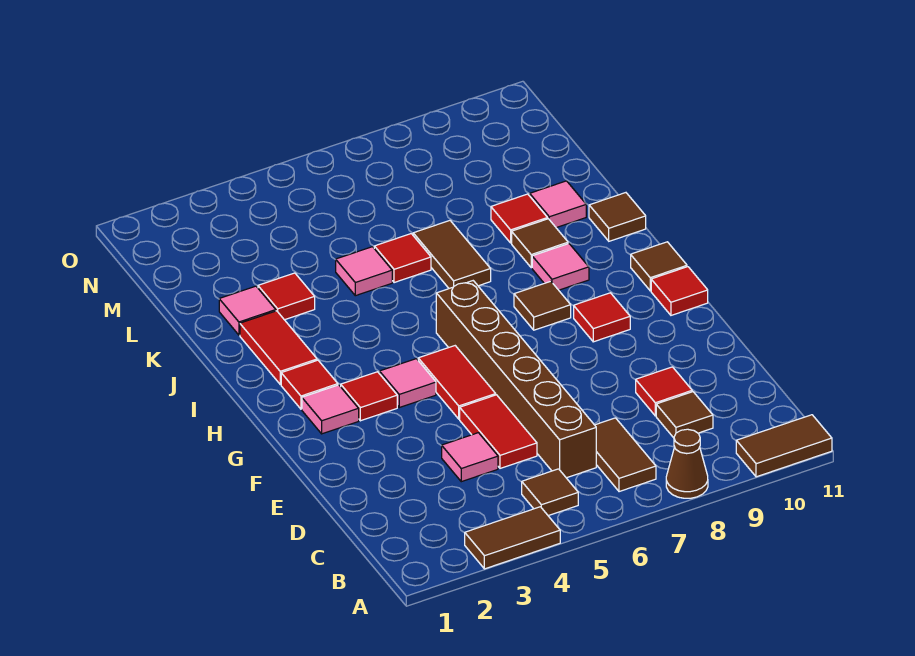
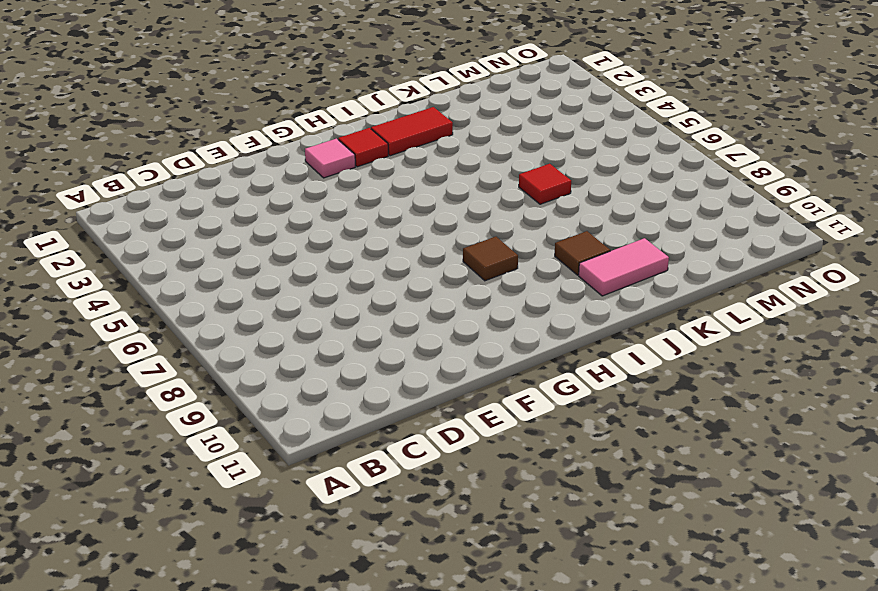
pink 1x2 tile [579,238,669,296] -> pink 1x1 tile [530,181,586,228]
none -> brown 1x2 tile [465,507,560,569]
none -> brown 1x1 cone [666,429,708,498]
none -> brown 1x2 tile [736,415,832,477]
none -> brown 1x1 tile [522,469,578,516]

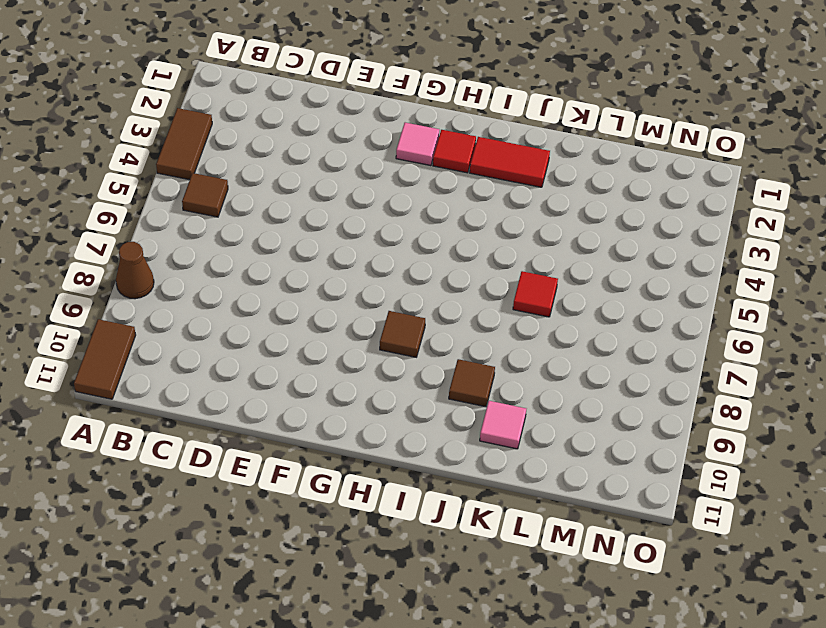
none -> brown 1x2 tile [595,418,656,492]
none -> brown 1x6 brick [436,281,596,478]
none -> brown 1x1 tile [656,392,713,438]
none -> pink 1x1 tile [442,433,498,482]

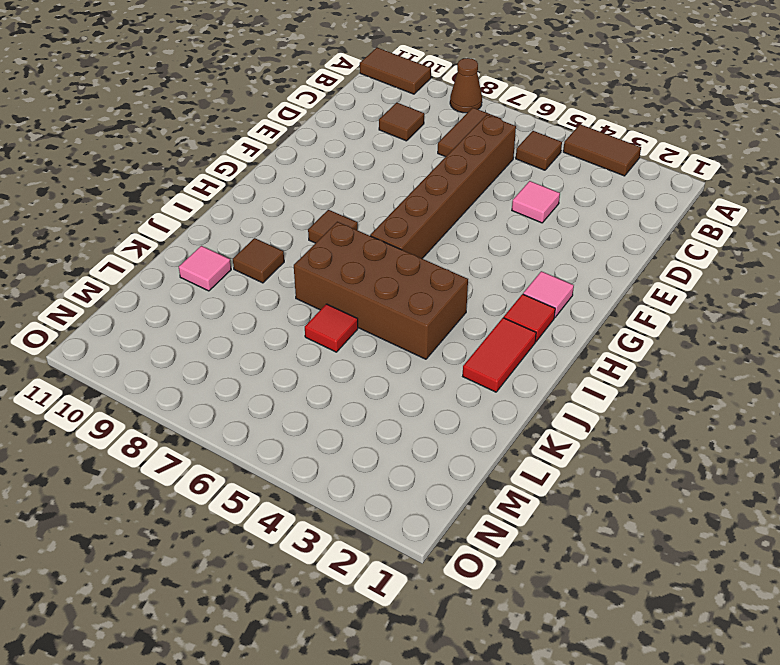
brown 2x4 brick [294,222,468,359] -> brown 1x2 tile [413,221,491,288]
none -> red 1x2 tile [460,395,537,468]
none -> red 1x1 tile [636,367,692,416]
none -> red 1x2 tile [418,346,496,419]
none -> red 1x1 tile [341,372,397,421]

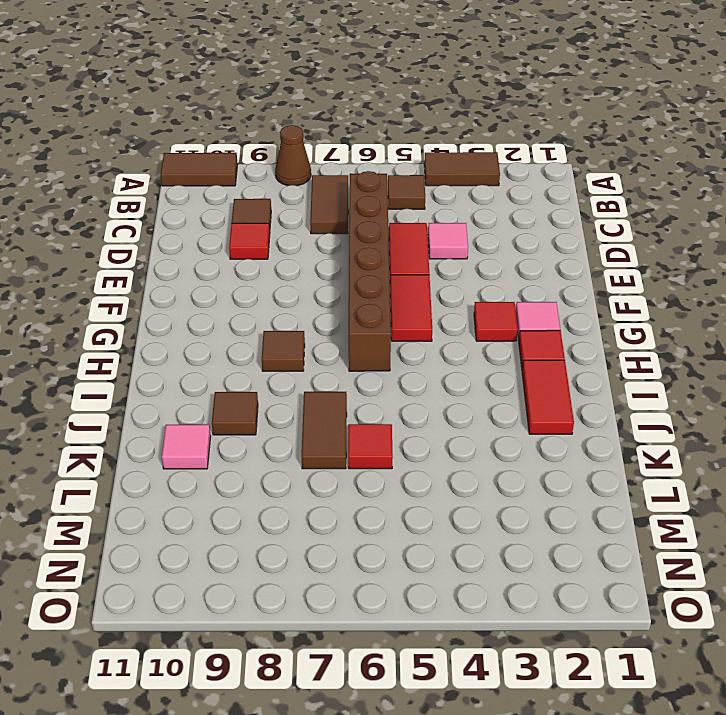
none -> pink 1x1 tile [380,359,436,408]
none -> red 1x1 tile [574,293,630,342]
none -> red 1x1 tile [651,267,708,315]
none -> brown 1x1 tile [631,242,687,291]

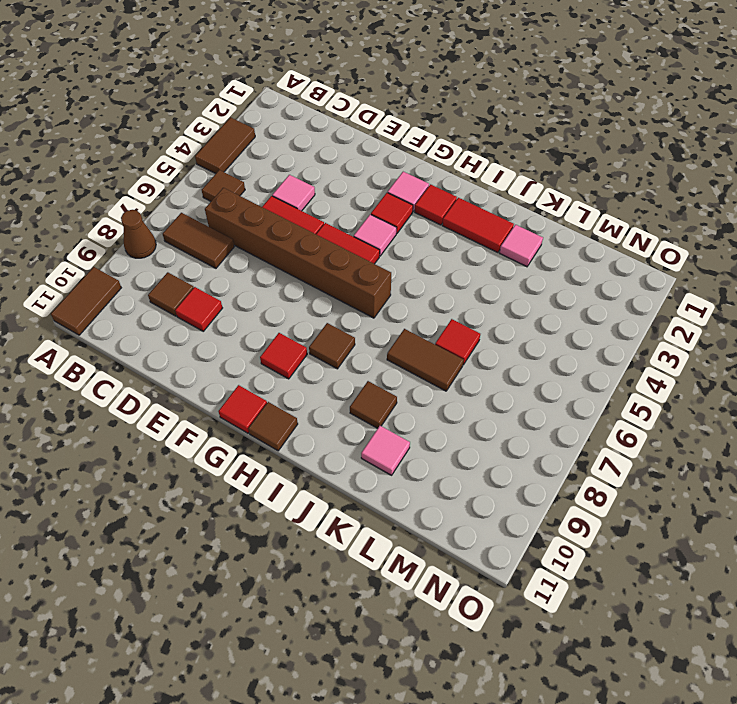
none -> pink 1x1 tile [532,244,589,290]
none -> brown 1x1 tile [589,193,646,241]
none -> red 1x1 tile [258,273,315,320]
none -> pink 1x1 tile [336,247,392,296]

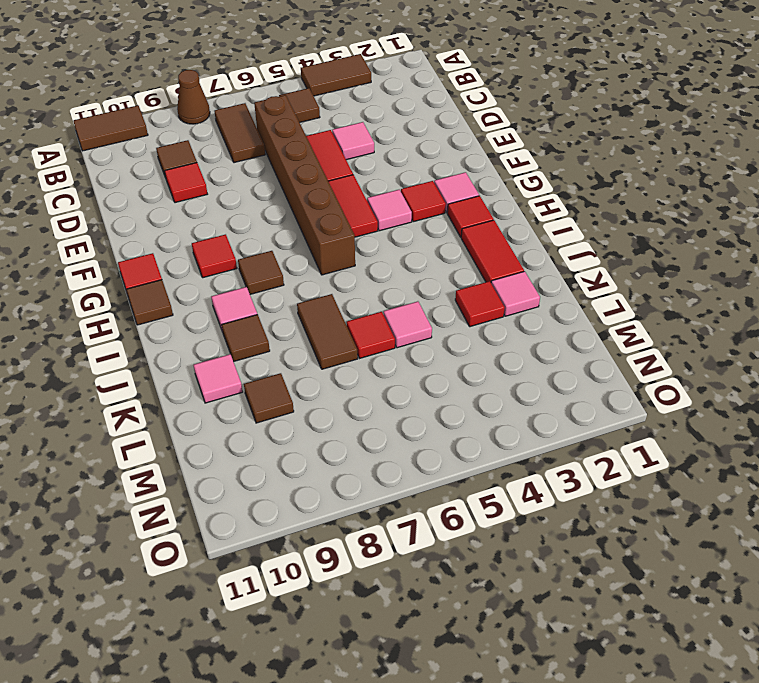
brown 1x1 tile [244,373,294,423] -> brown 1x1 tile moved to [589,193,646,241]
none -> red 1x1 tile [491,194,547,243]

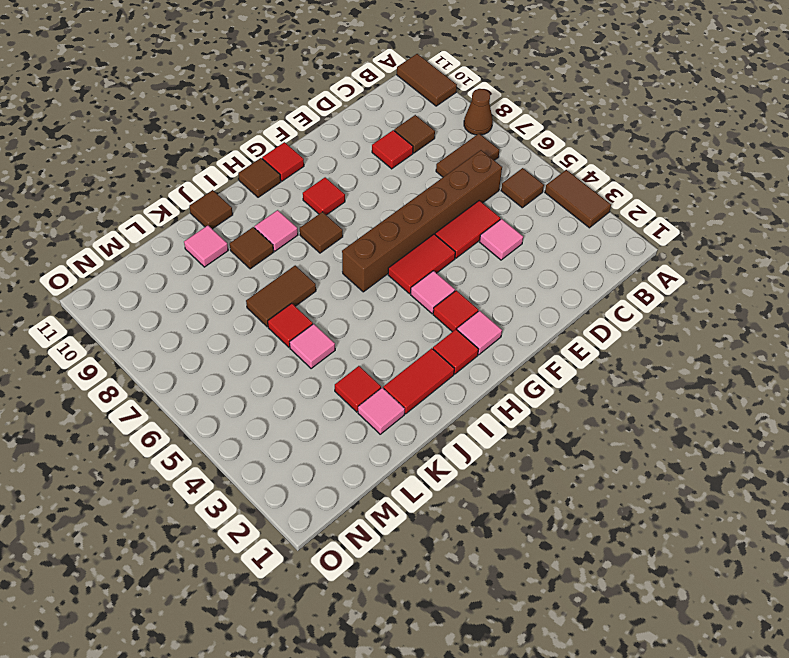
none -> red 1x1 tile [491,194,547,243]

